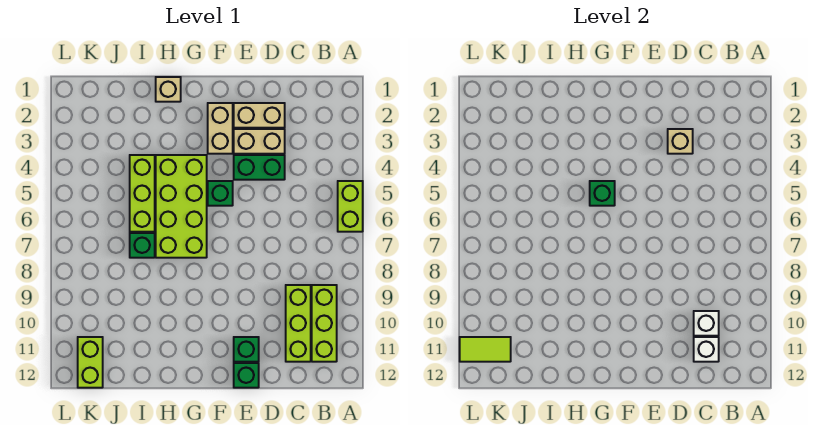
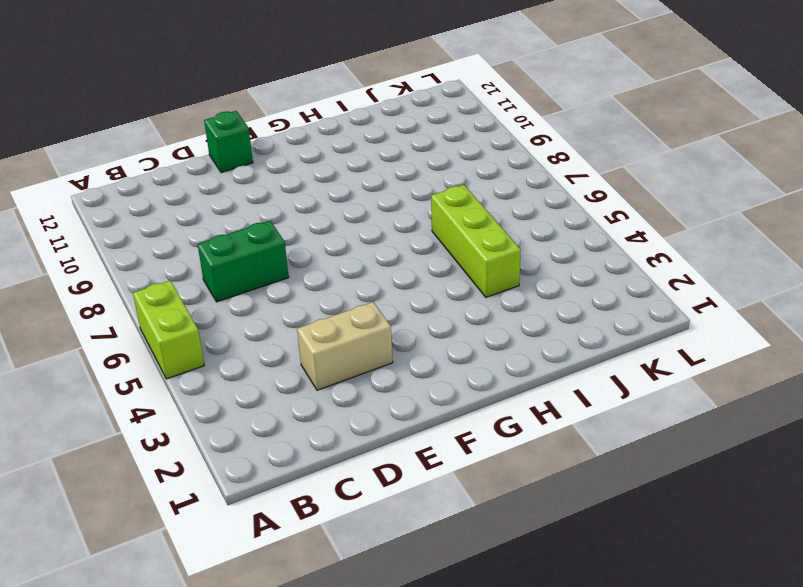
green 1x2 brick [198,221,289,302] -> green 1x2 brick moved to [234,155,285,180]
none -> lime 1x3 brick [312,285,337,362]
none -> lime 1x3 brick [286,285,311,362]
none -> tan 1x2 brick [234,103,285,128]

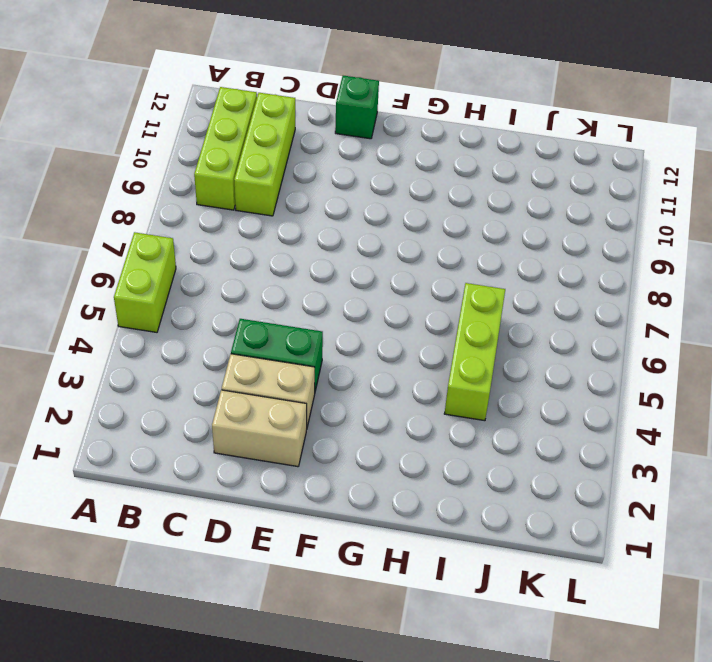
none -> green 1x1 brick [234,337,259,362]
none -> tan 1x2 brick [208,103,233,154]
none -> green 1x1 brick [208,181,233,206]

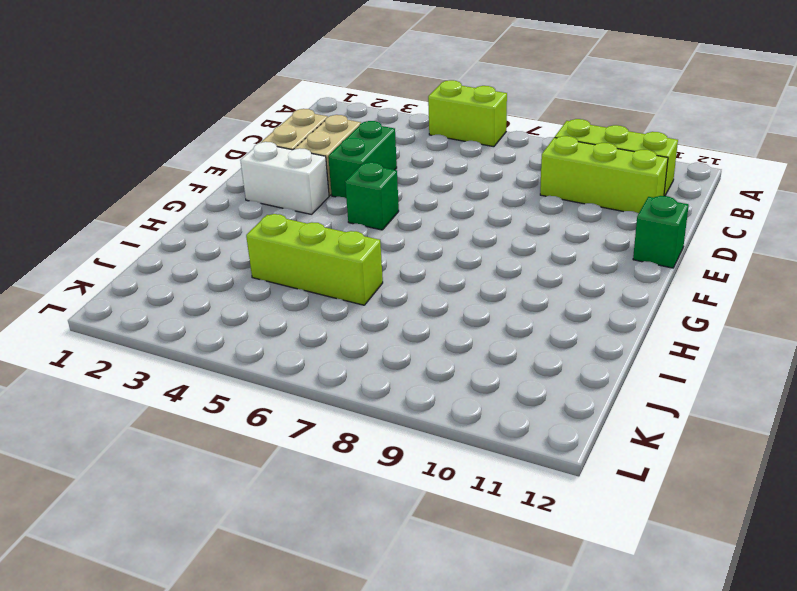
white 1x2 brick [240,142,329,214] -> tan 1x2 brick [208,103,233,154]
none -> green 1x1 brick [234,337,259,362]
none -> lime 2x4 brick [156,155,207,258]
none -> tan 1x1 brick [156,77,181,102]

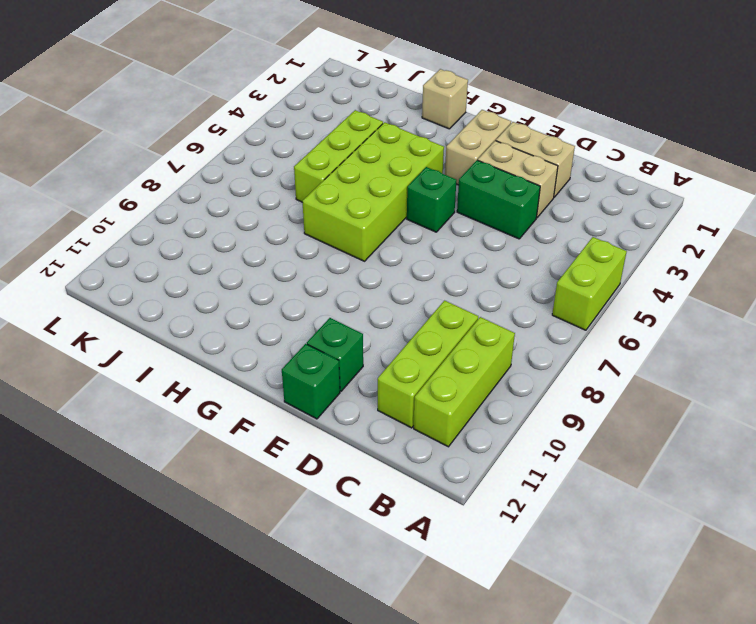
none -> green 1x1 brick [130,233,155,258]
none -> lime 1x2 brick [78,337,103,388]
none -> white 1x1 brick [694,311,719,336]

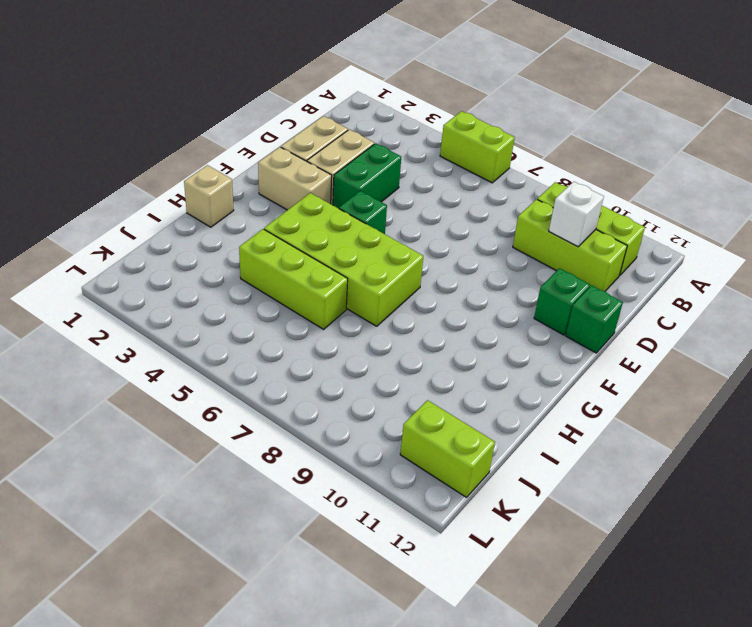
none -> green 1x1 brick [130,233,155,258]
none -> white 1x1 brick [694,337,719,362]
none -> tan 1x1 brick [668,129,693,154]

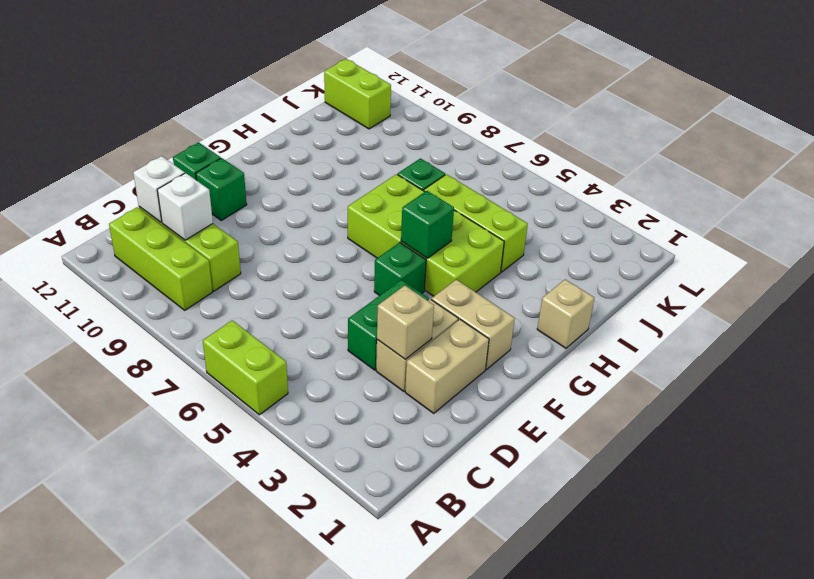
none -> lime 1x2 tile [460,337,511,362]

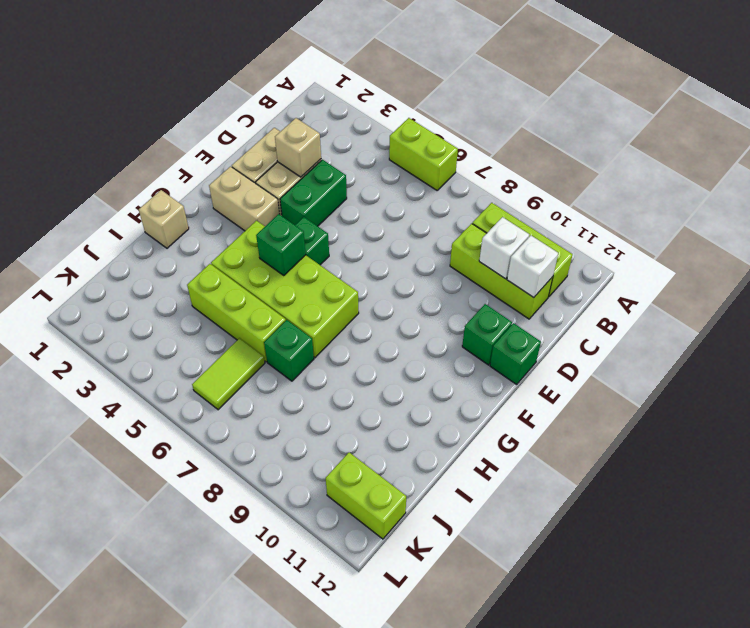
lime 1x2 tile [192,338,265,410] -> lime 1x2 tile moved to [460,337,511,362]

